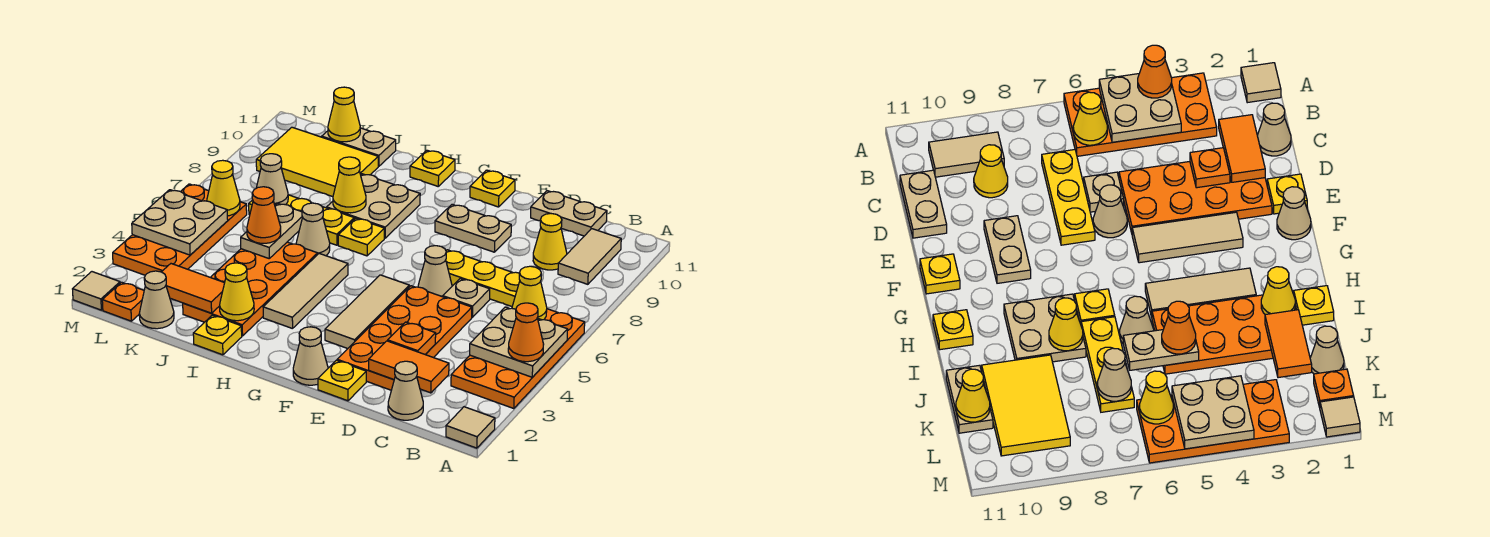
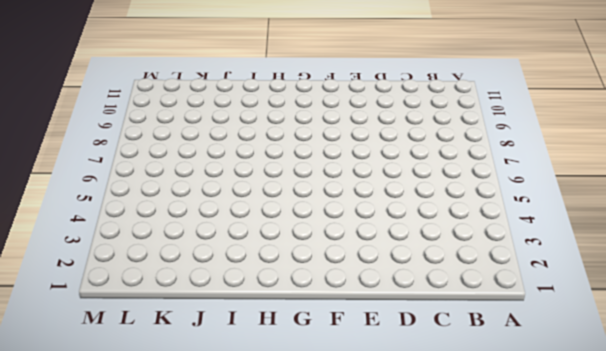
none -> tan 1x1 tile [446,407,495,448]
none -> orange 2x4 plate [451,309,585,409]
none -> tan 1x2 tile [558,229,621,284]
none -> tan 1x1 cone [388,361,423,420]

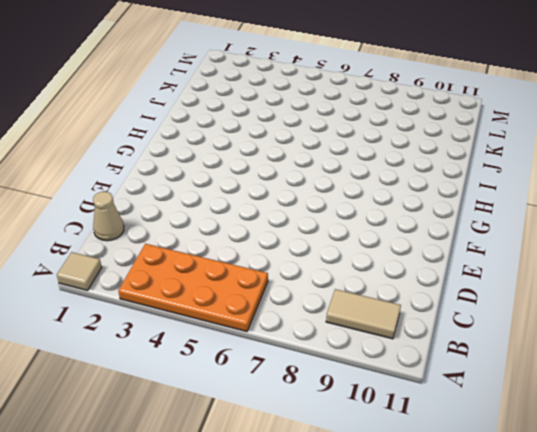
none -> yellow 1x3 plate [446,250,520,307]
none -> yellow 1x1 cone [533,213,567,270]
none -> tan 1x2 plate [531,191,607,236]
none -> orange 2x4 plate [337,286,472,390]

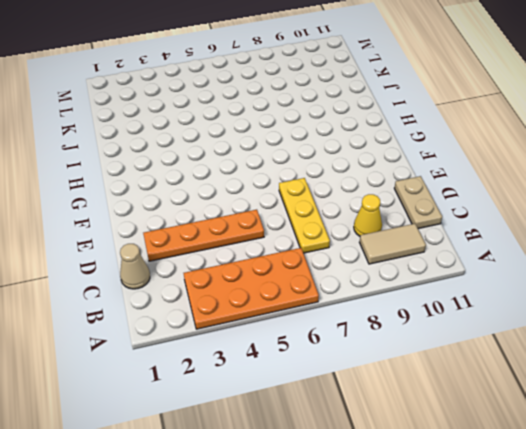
orange 1x4 plate [143,210,264,261] -> orange 2x4 plate [337,286,472,390]
none -> tan 1x1 tile [446,407,495,448]
none -> tan 1x1 plate [443,279,490,317]
none -> yellow 1x1 plate [318,360,366,401]
none -> tan 1x1 cone [418,246,452,297]

